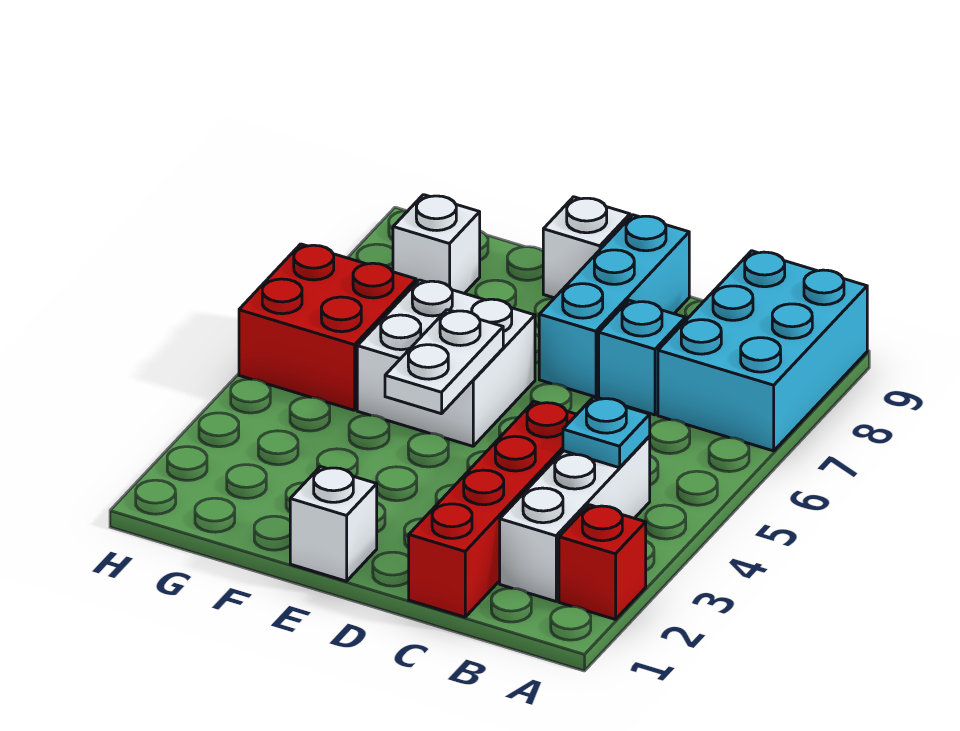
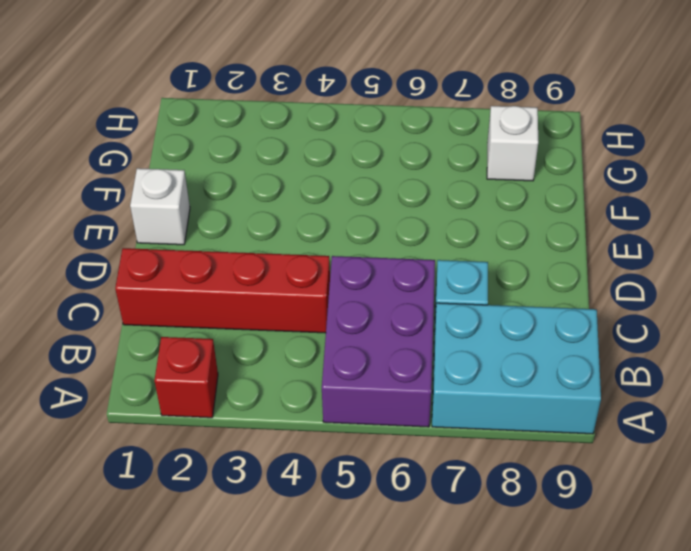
purple 2x3 brick [322,256,435,427] -> none
none -> white 1x3 brick [500,436,650,601]
none -> cyan 1x3 brick [539,215,689,397]
none -> white 2x2 brick [357,280,535,446]

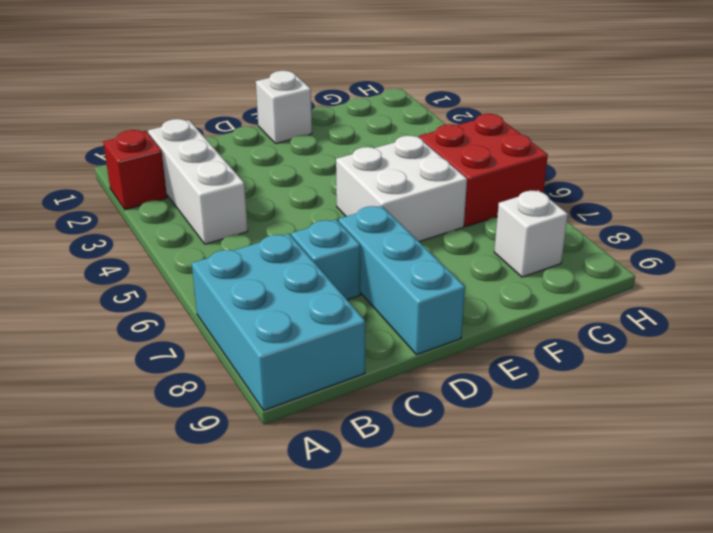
none -> red 1x4 brick [409,401,577,617]
none -> white 1x1 brick [543,197,630,298]
none -> cyan 1x1 plate [563,397,650,468]

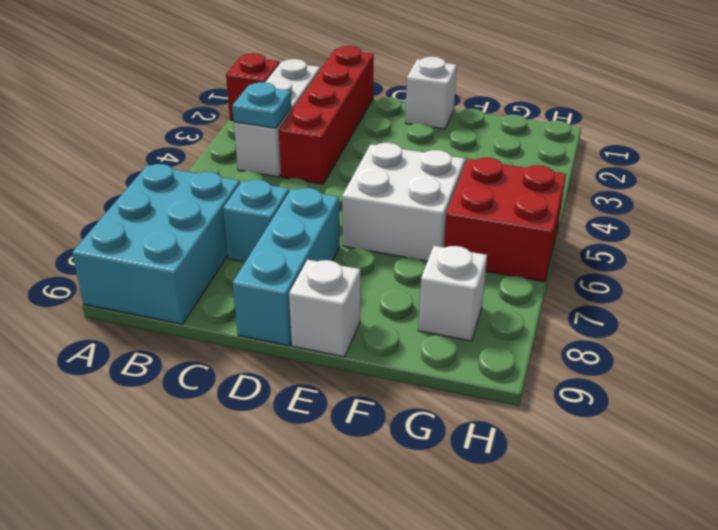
none -> white 1x2 plate [385,310,503,414]

